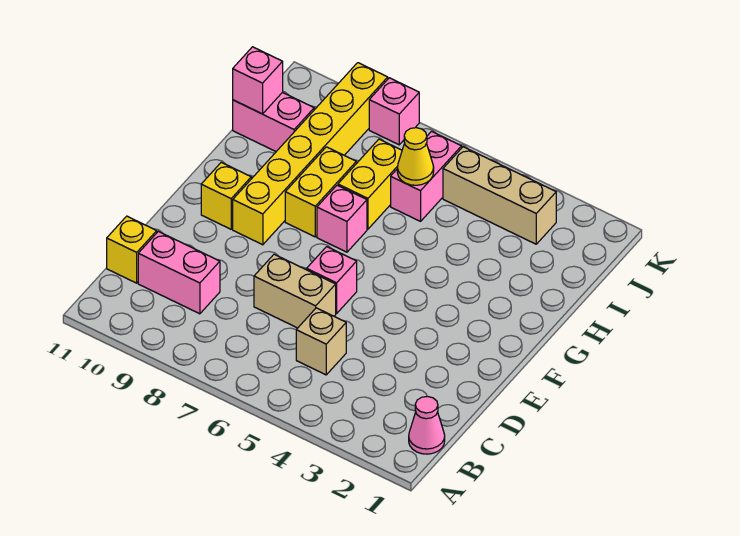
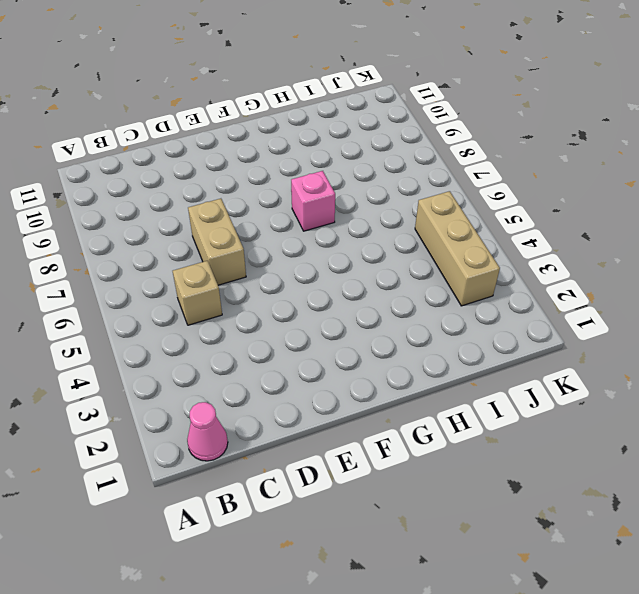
none -> pink 1x2 brick [138,231,220,314]
none -> yellow 1x1 brick [107,216,157,283]
none -> pink 1x1 brick [307,247,357,314]

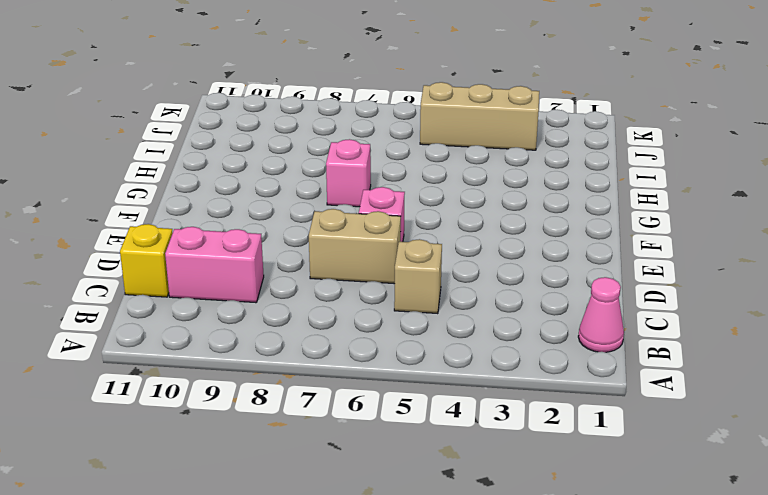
none -> yellow 1x6 brick [233,63,388,245]
none -> yellow 1x1 brick [201,162,251,229]
none -> yellow 1x2 brick [285,147,356,237]

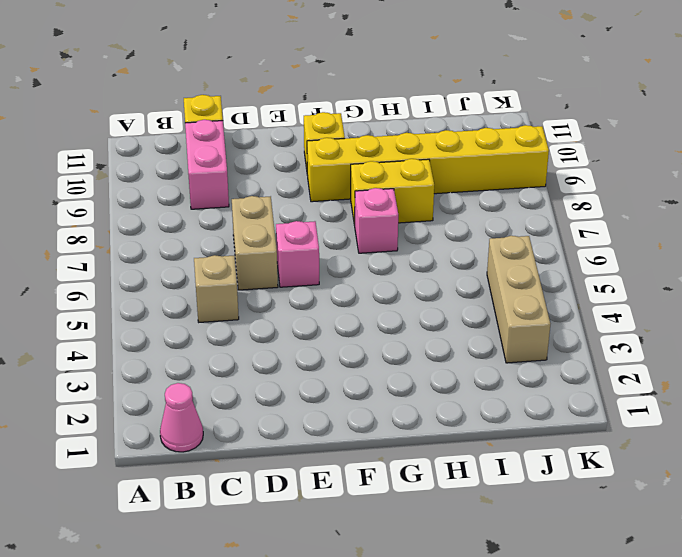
none -> yellow 1x2 brick [338,139,402,229]
none -> pink 1x2 brick [391,131,462,221]
none -> pink 1x2 brick [233,92,314,151]

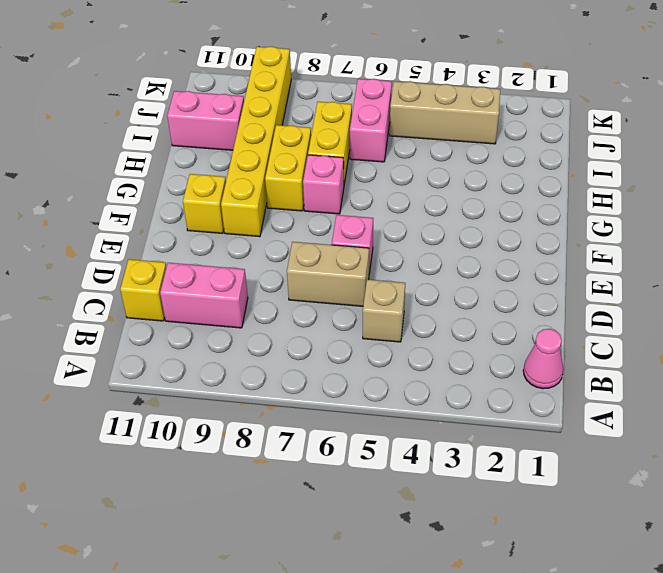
none -> pink 1x1 brick [369,78,419,145]
none -> yellow 1x1 cone [397,128,434,185]
none -> pink 1x1 brick [233,47,283,114]

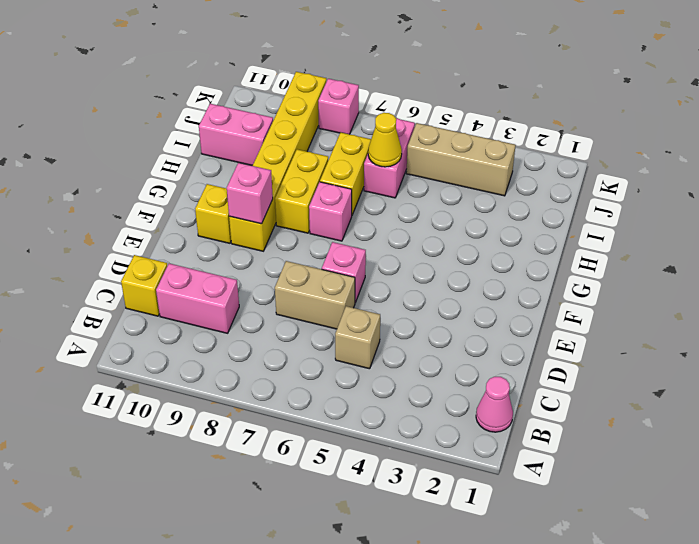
pink 1x1 brick [227,163,273,224] -> pink 1x1 brick moved to [233,47,283,114]

